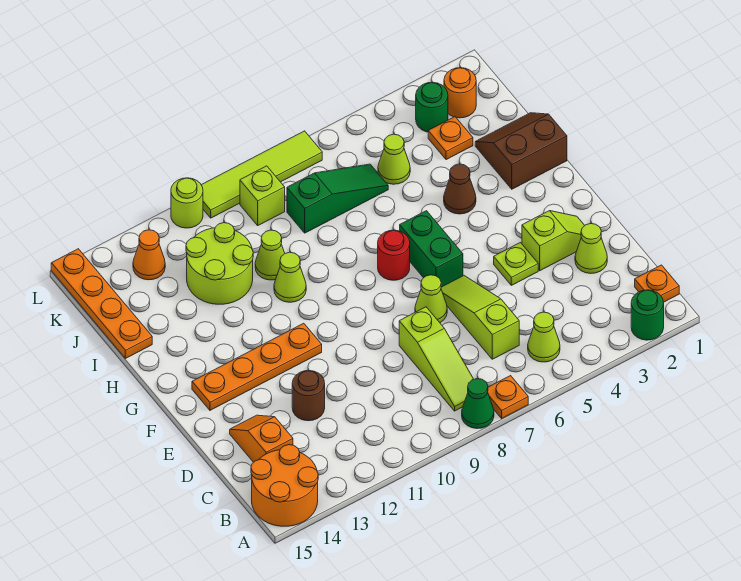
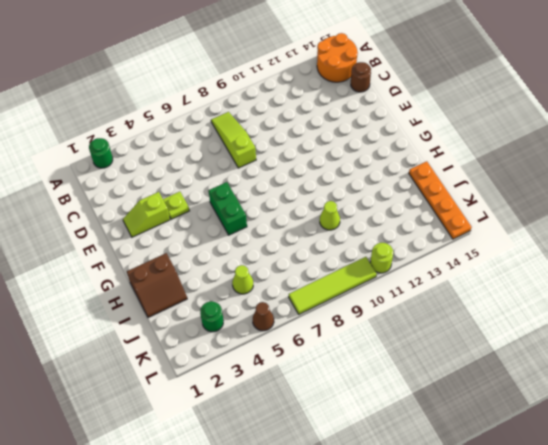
brown 1x1 round brick [351,62,371,92] -> brown 1x1 round brick moved to [292,371,325,421]
brown 1x1 cone [253,302,274,331] -> brown 1x1 cone moved to [444,164,476,214]
none -> orange 1x1 plate [488,376,528,418]
none -> green 1x1 cone [462,379,494,429]
none -> orange 1x1 plate [635,265,679,302]
none -> lime 1x1 cone [528,312,560,362]

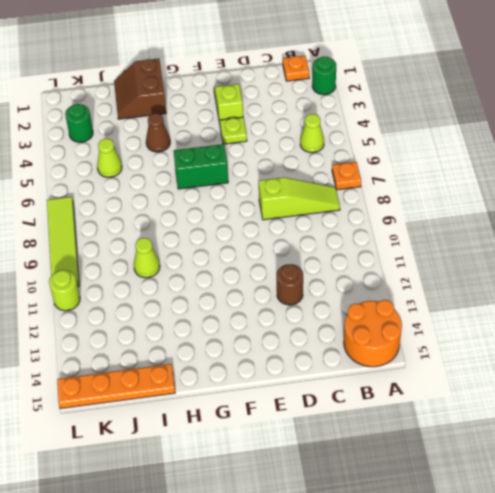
none -> green 1x1 cone [462,379,494,429]
none -> lime 1x3 slope [441,276,519,359]
none -> orange 1x2 slope [230,415,293,462]
none -> lime 1x1 cone [575,224,607,274]

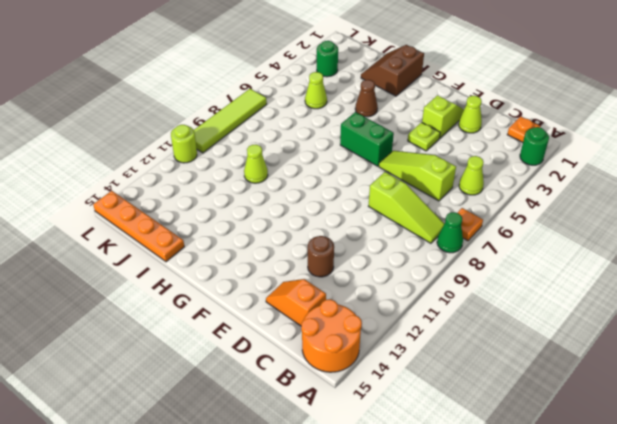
none -> lime 1x1 cone [415,275,447,323]
none -> orange 1x4 plate [192,323,322,410]
none -> red 1x1 round brick [378,230,410,280]
none -> lime 1x1 cone [274,252,306,302]

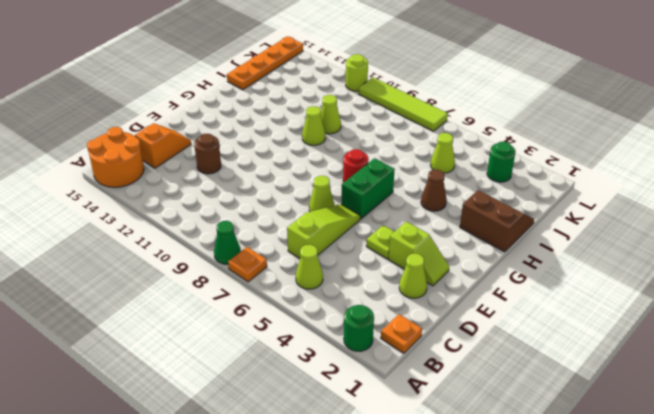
none -> lime 1x3 slope [399,307,474,411]
none -> orange 1x4 plate [192,323,322,410]
none -> lime 2x2 round brick [186,223,253,304]
none -> orange 1x1 plate [428,117,473,160]

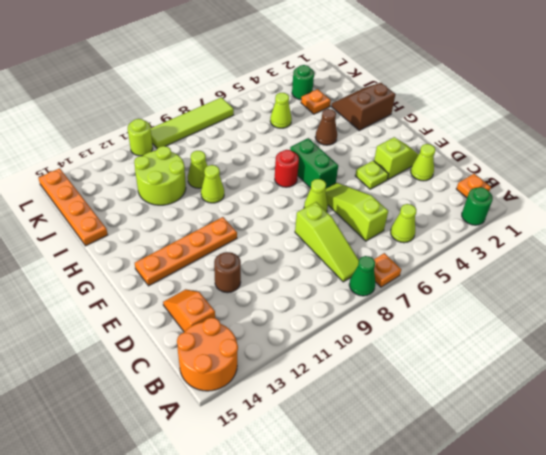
none -> green 1x3 slope [287,164,388,233]
none -> orange 1x1 round brick [444,68,476,118]
none -> lime 1x1 brick [240,166,285,225]
none -> orange 1x1 cone [133,230,165,280]

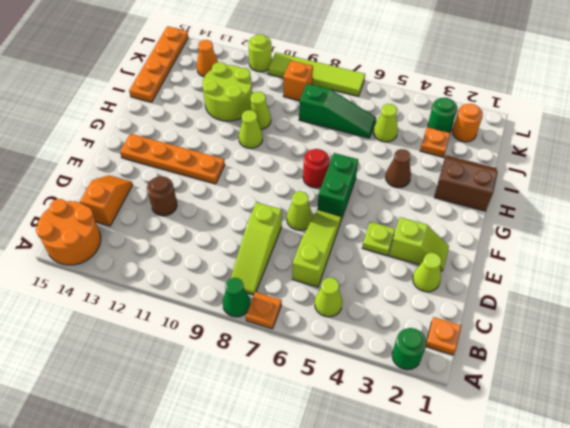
orange 1x1 brick [283,61,313,101] -> lime 1x1 brick [240,166,285,225]

